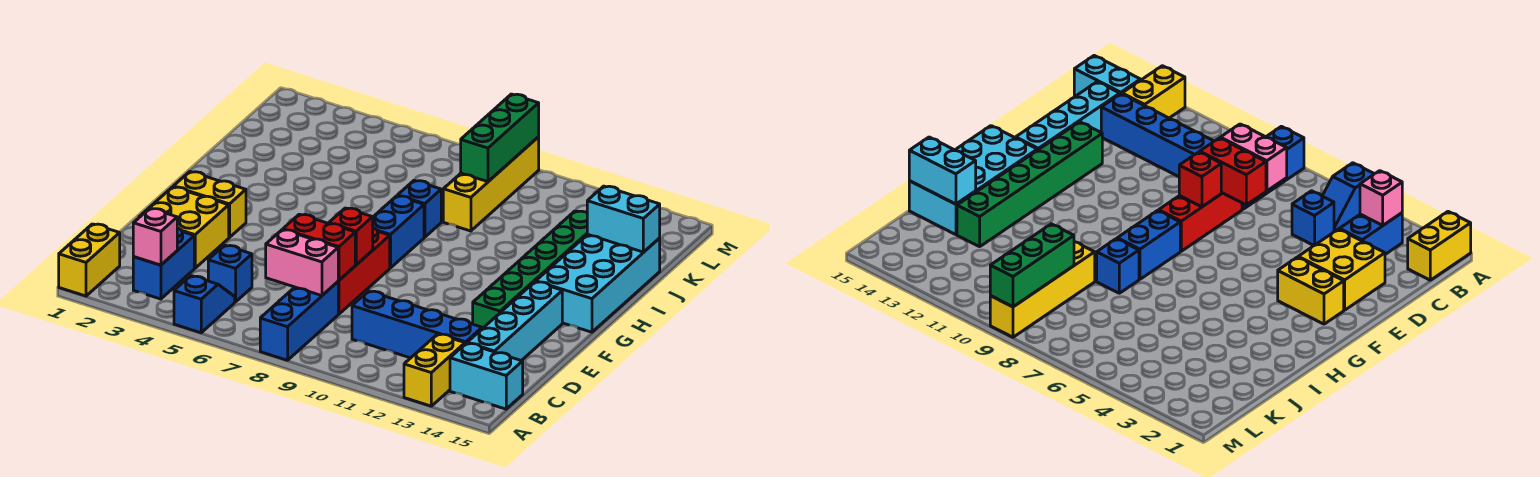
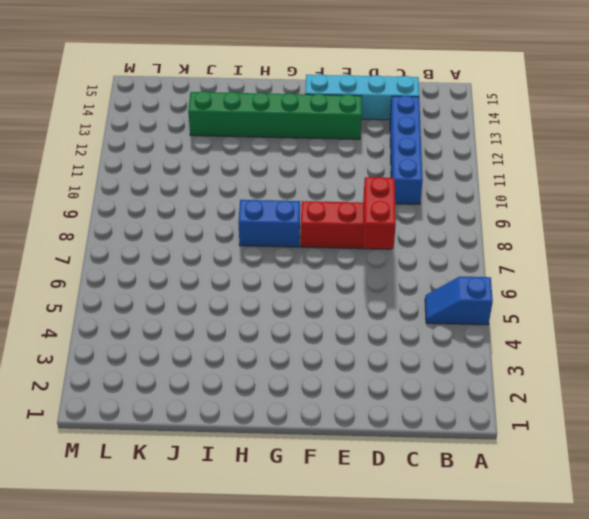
none -> yellow 1x2 brick [59,224,120,296]
none -> blue 1x3 brick [260,282,338,360]
none -> yellow 1x2 brick [404,334,465,406]

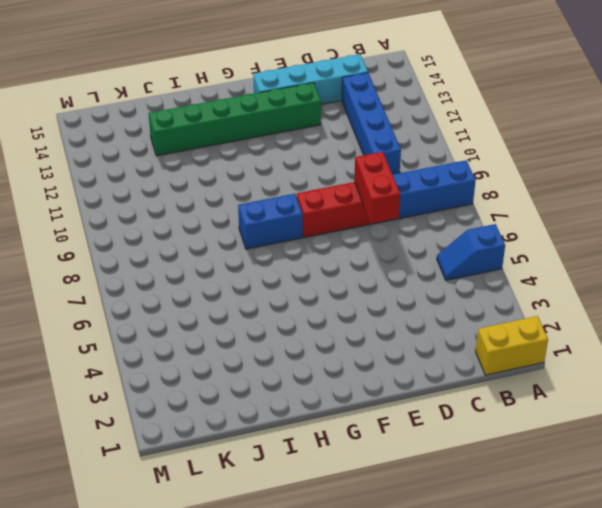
none -> yellow 1x2 brick [404,334,465,406]
none -> blue 1x2 brick [133,228,194,299]
none -> cyan 1x2 brick [450,343,523,409]

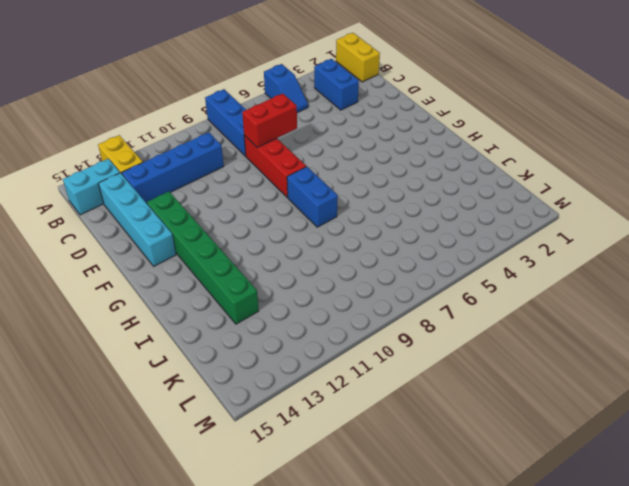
none -> blue 1x1 brick [208,245,252,302]
none -> yellow 2x2 brick [139,187,229,268]
none -> yellow 1x2 brick [173,172,246,238]

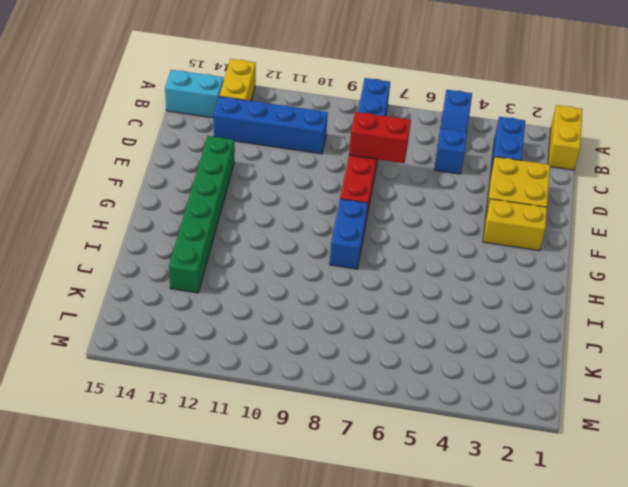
none -> cyan 1x4 brick [467,282,562,361]
none -> cyan 2x4 brick [536,235,660,332]
none -> blue 1x1 brick [398,181,441,237]

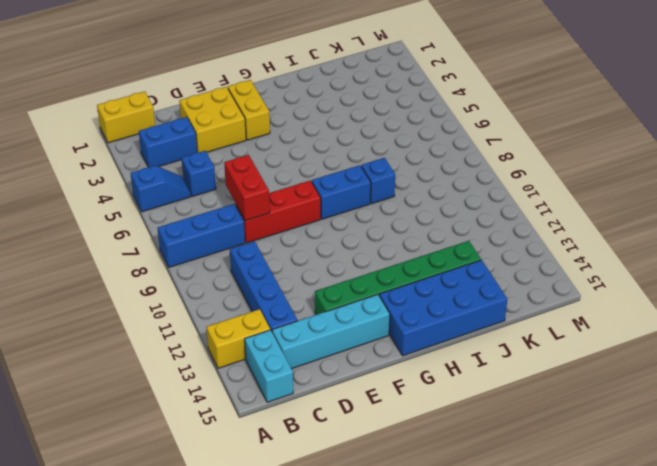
blue 2x4 brick [379,260,507,356] -> cyan 2x4 brick [536,235,660,332]
none -> yellow 1x4 brick [443,137,539,231]
none -> pink 1x1 brick [133,208,177,265]
none -> pink 1x2 brick [266,230,338,296]

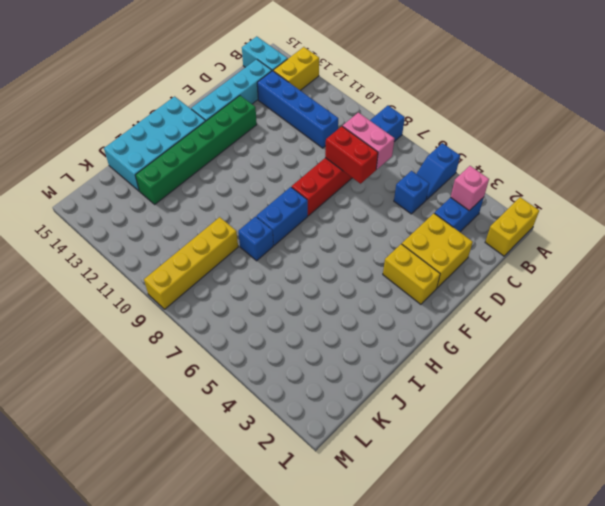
none -> red 1x1 brick [329,208,373,265]
none -> cyan 1x2 brick [587,186,660,252]
none -> green 1x3 brick [461,94,539,182]

